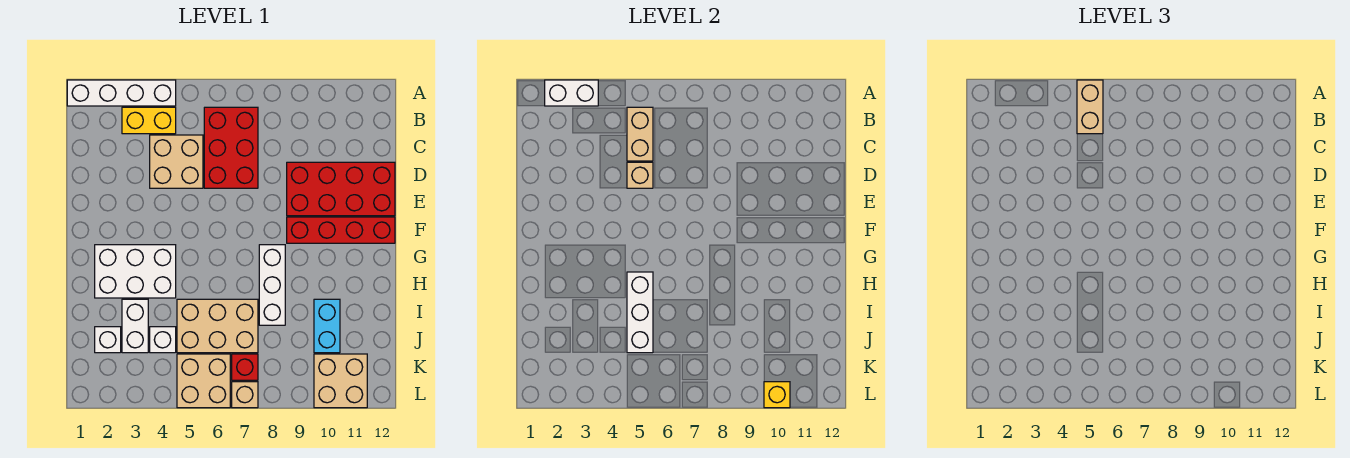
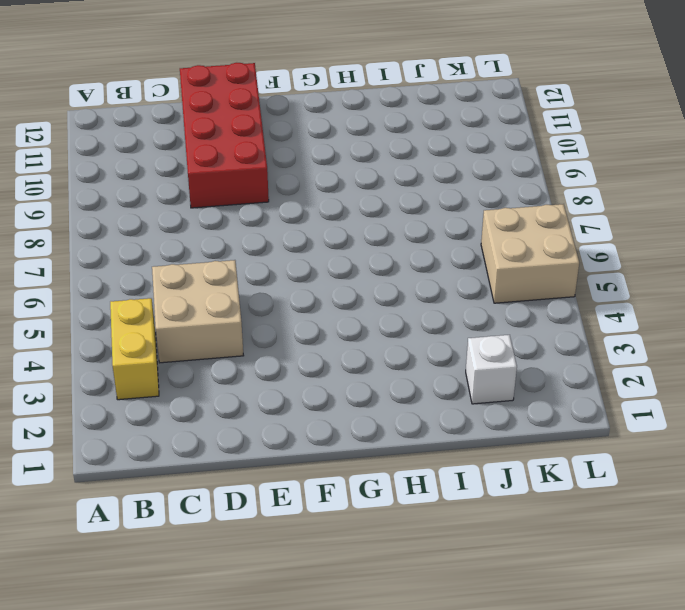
none -> white 1x4 brick [67,80,176,106]
none -> red 2x3 brick [204,107,258,188]
none -> red 1x4 brick [287,217,395,243]

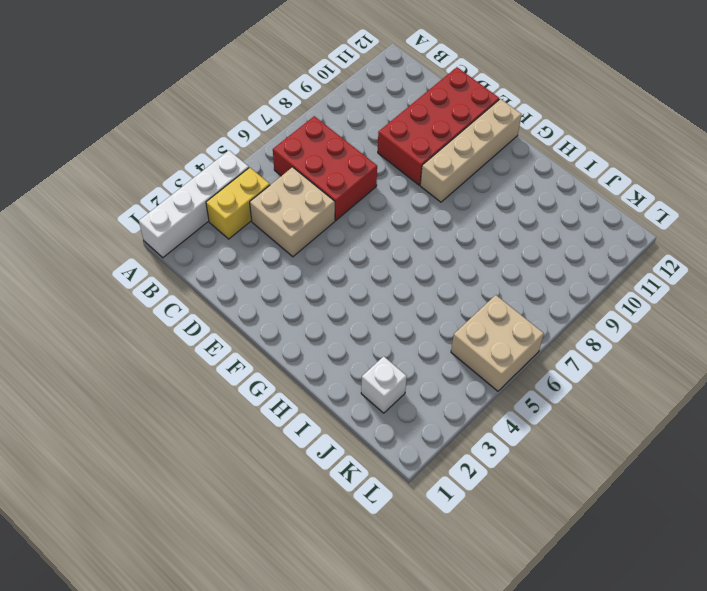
tan 1x4 brick [420,99,522,202] -> red 1x4 brick [287,217,395,243]
none -> white 2x3 brick [95,245,176,298]
none -> white 1x3 brick [259,245,285,325]
none -> white 1x2 brick [122,299,148,353]

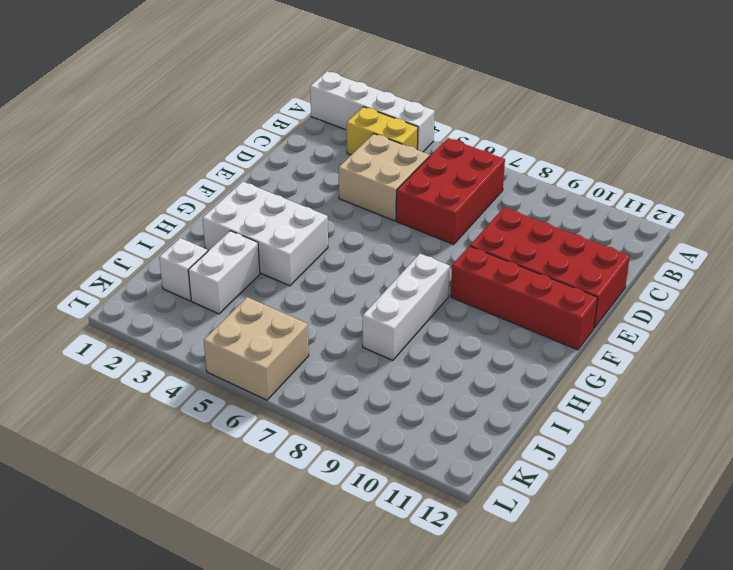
none -> tan 2x3 brick [177,299,258,353]
none -> cyan 1x2 brick [314,299,340,353]
none -> white 1x1 brick [150,327,176,353]

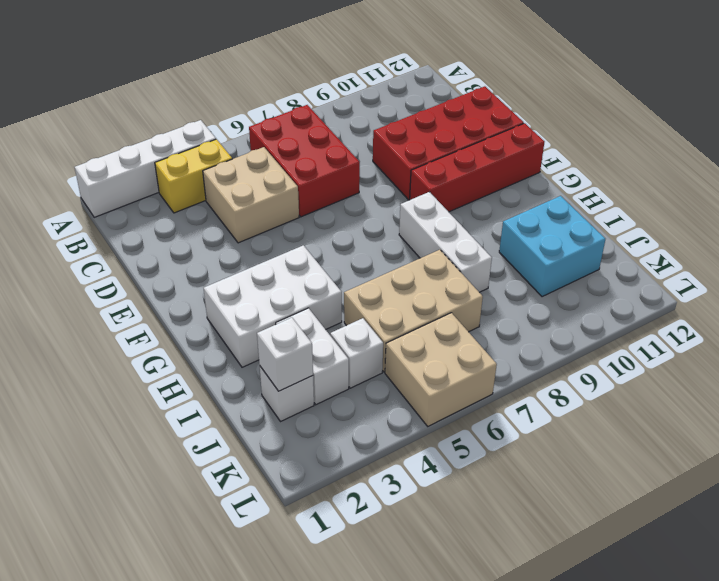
cyan 2x2 brick [499,196,605,297] -> cyan 1x2 brick [314,299,340,353]
white 1x1 brick [257,318,313,391] -> none
none -> red 1x1 brick [232,354,258,380]
none -> tan 2x2 brick [314,354,367,408]
none -> tan 1x1 brick [232,382,258,408]

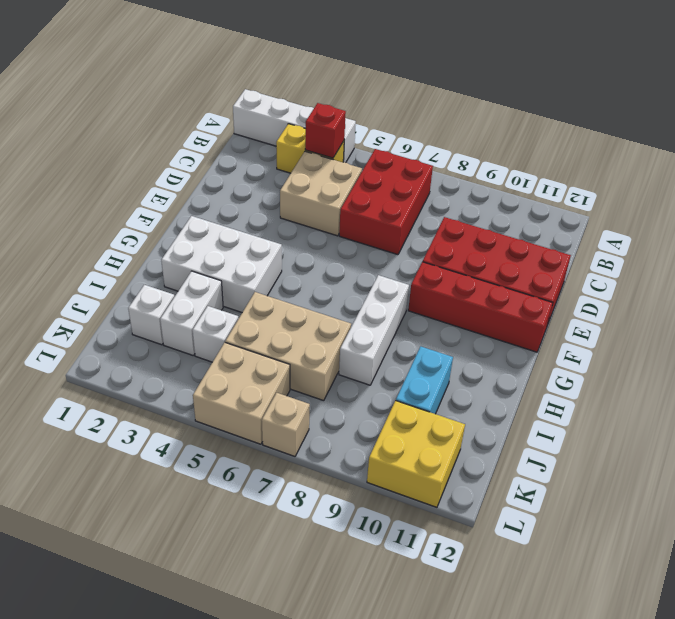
red 1x1 brick [305,103,346,158] -> red 1x1 brick moved to [232,354,258,380]
yellow 2x2 brick [367,401,465,507] -> tan 2x2 brick [314,354,367,408]
none -> white 1x2 brick [545,80,598,106]
none -> tan 1x2 brick [627,107,653,161]
none -> tan 1x1 brick [627,162,653,188]

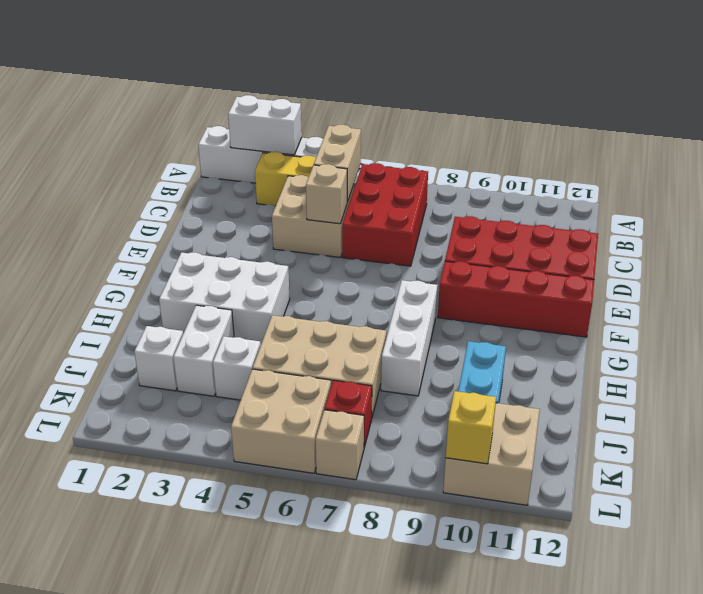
none -> white 1x3 brick [627,272,653,353]
none -> tan 1x2 brick [1077,80,1103,134]

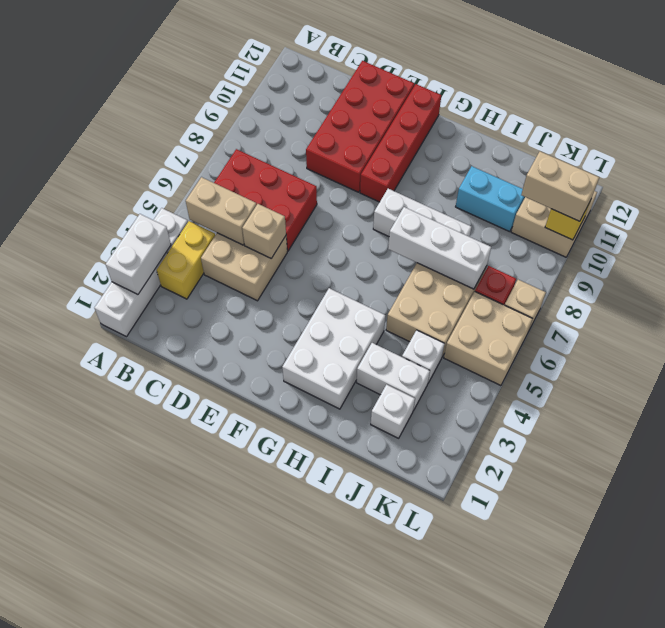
white 1x3 brick [388,207,491,289] -> white 1x3 brick moved to [627,272,653,353]
tan 1x2 brick [521,152,599,221] -> tan 1x2 brick moved to [1077,80,1103,134]

